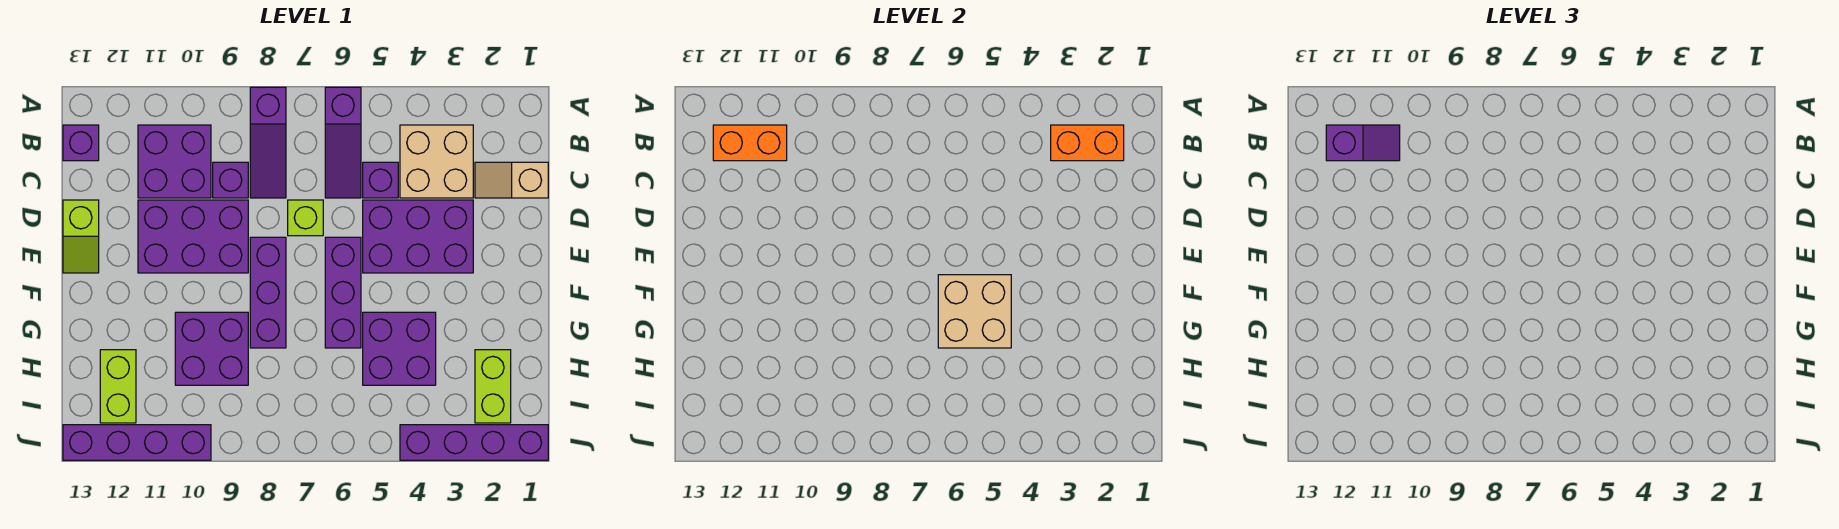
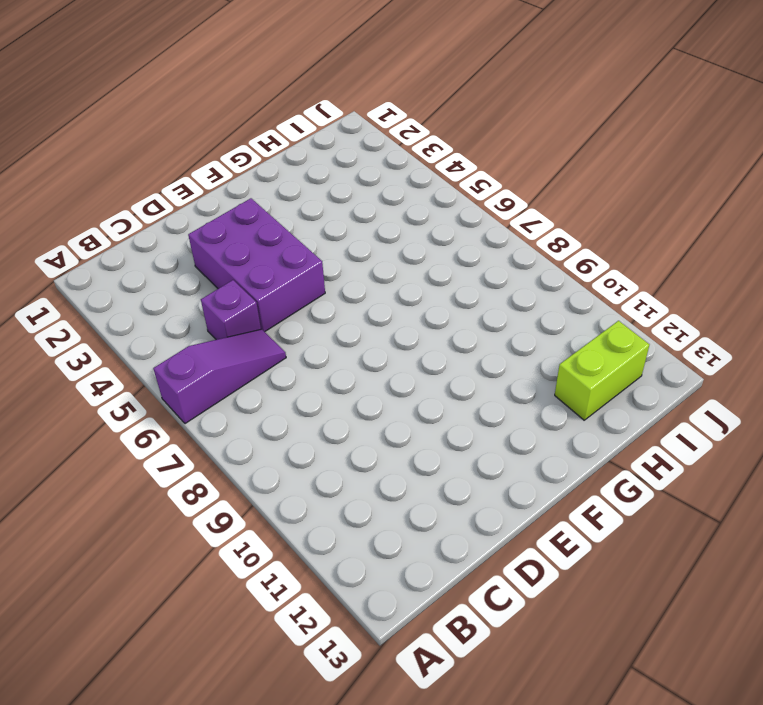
none -> purple 1x3 slope [250,87,286,198]
none -> tan 2x2 brick [400,125,473,198]
none -> purple 2x2 brick [138,125,211,198]

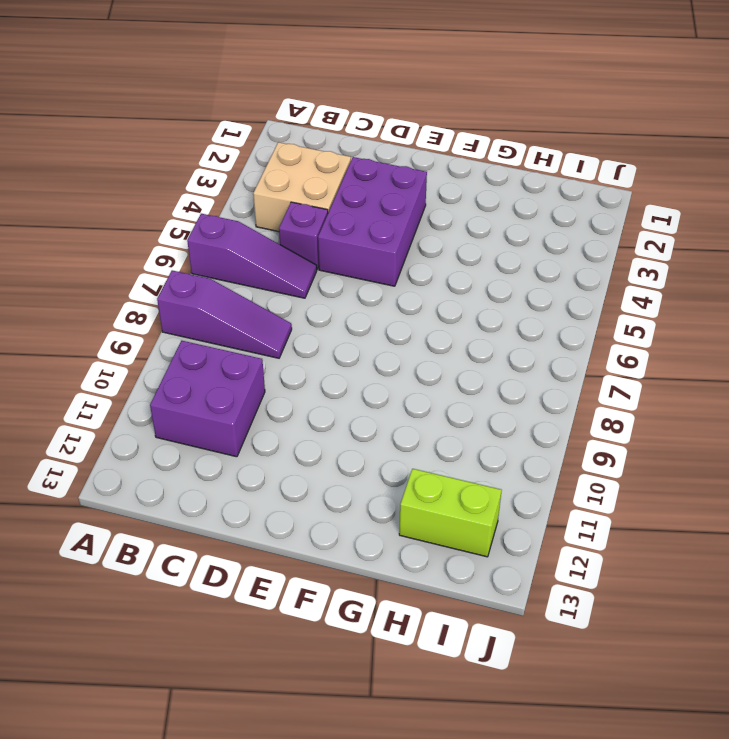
none -> purple 1x1 brick [63,125,99,161]
none -> tan 1x2 slope [475,162,548,198]
none -> purple 1x1 brick [213,162,248,198]

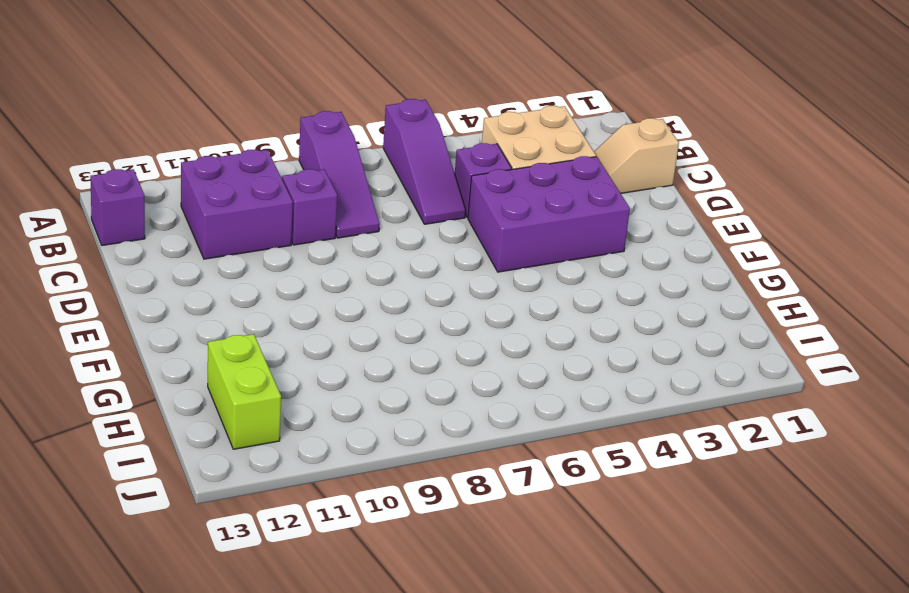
none -> lime 1x1 brick [288,200,323,236]
none -> purple 2x3 brick [138,200,248,273]
none -> lime 1x2 slope [63,200,99,273]

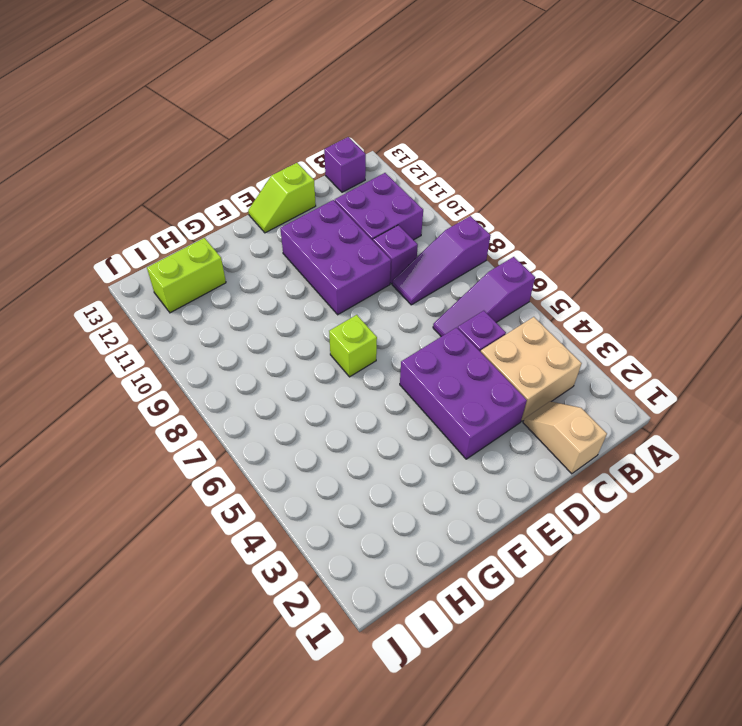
lime 1x1 brick [329,315,377,377] -> lime 1x1 brick moved to [288,200,323,236]
none -> purple 1x3 brick [325,237,361,348]
none -> purple 1x3 brick [250,237,286,348]
none -> purple 2x2 brick [363,312,436,385]

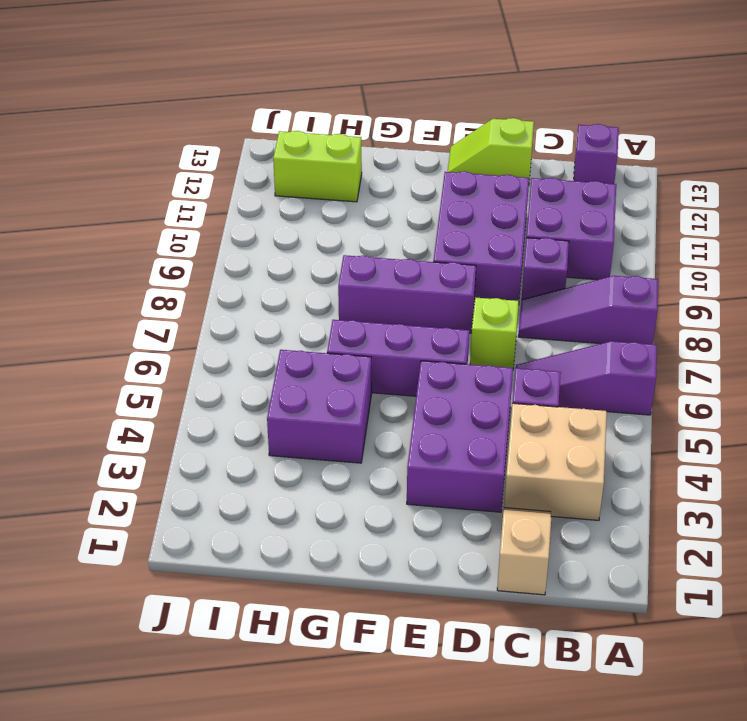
none -> purple 2x2 brick [175,312,248,385]
none -> lime 1x2 brick [475,350,511,423]
none -> purple 1x4 brick [400,425,548,460]

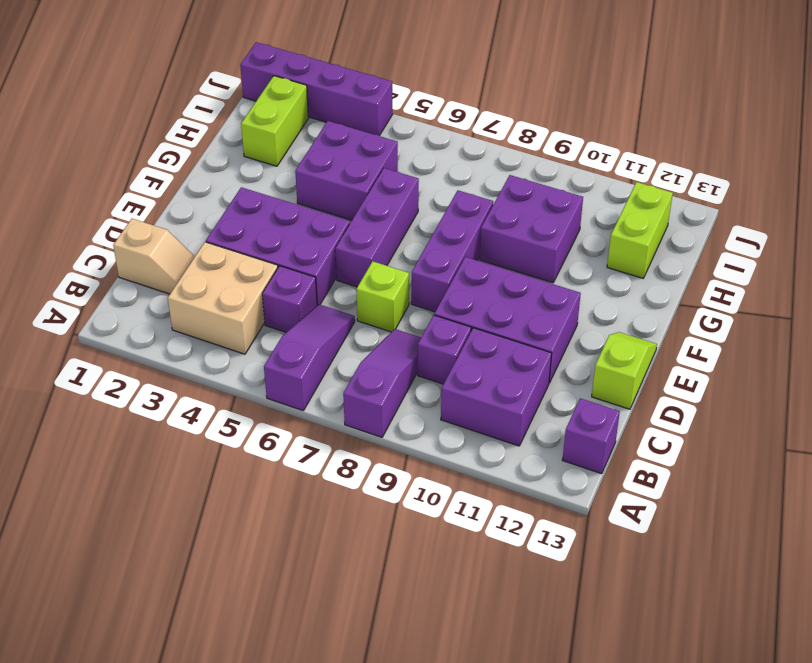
none -> purple 1x4 brick [63,425,211,460]
none -> orange 1x2 brick [1051,125,1124,161]
none -> orange 1x2 brick [713,125,787,161]

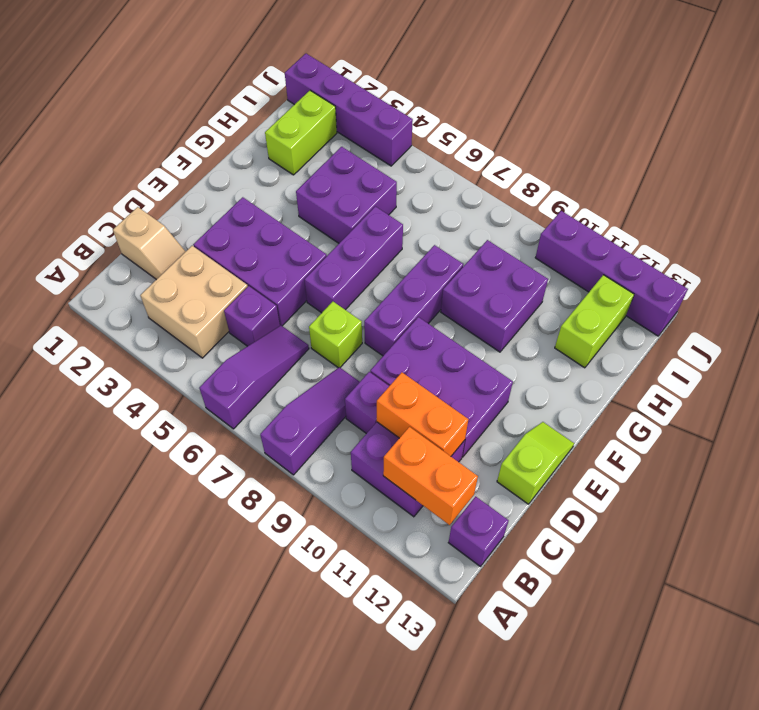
orange 1x2 brick [377,372,468,456] -> orange 1x2 brick moved to [1051,125,1124,161]
none -> tan 2x2 brick [938,275,1011,348]
none -> purple 1x2 slope [1326,125,1400,161]

